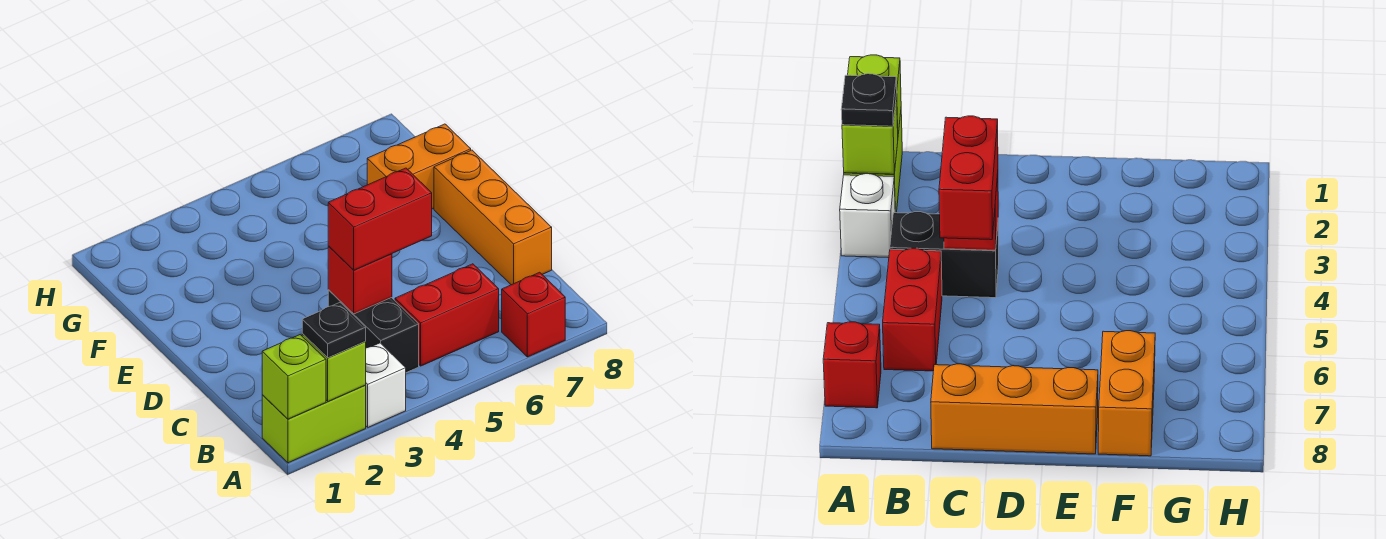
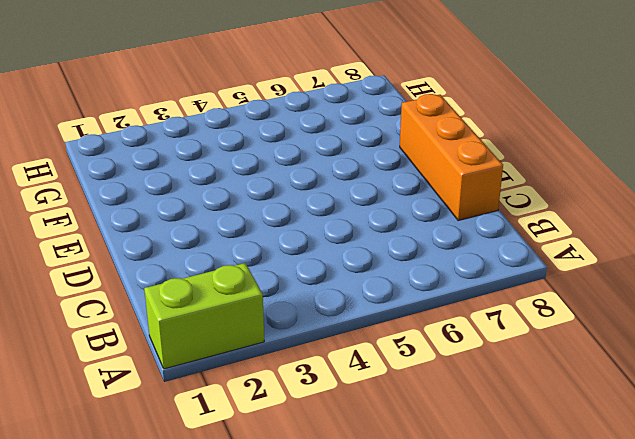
none -> white 1x1 brick [366,343,406,427]
none -> red 1x1 brick [502,272,565,357]
none -> black 1x2 brick [328,290,419,373]

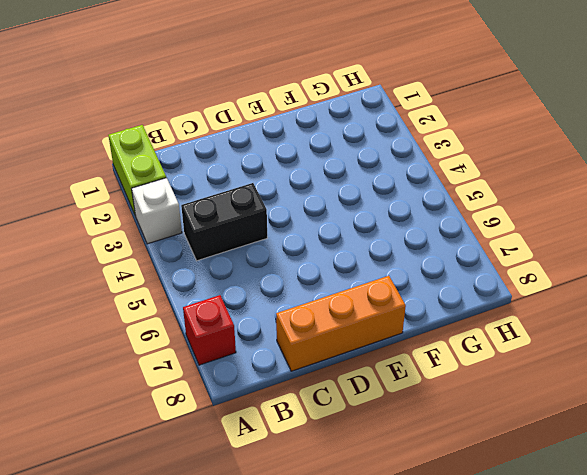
none -> red 1x2 brick [395,264,499,366]
none -> orange 1x2 brick [367,124,471,209]
none -> lime 1x1 brick [262,335,326,419]

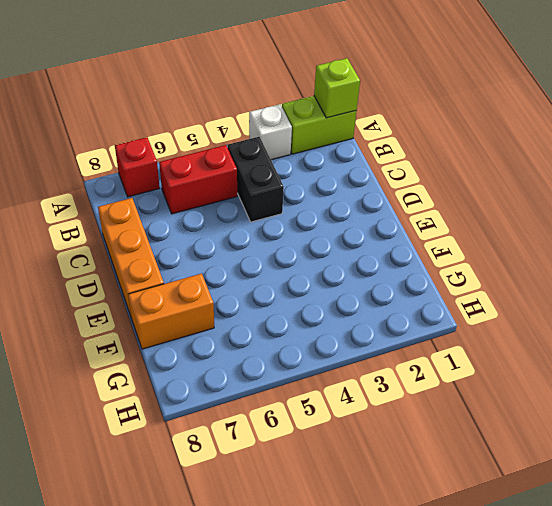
none -> lime 1x1 brick [302,333,366,401]
none -> red 1x1 brick [328,246,392,314]
none -> black 1x1 plate [302,303,366,358]

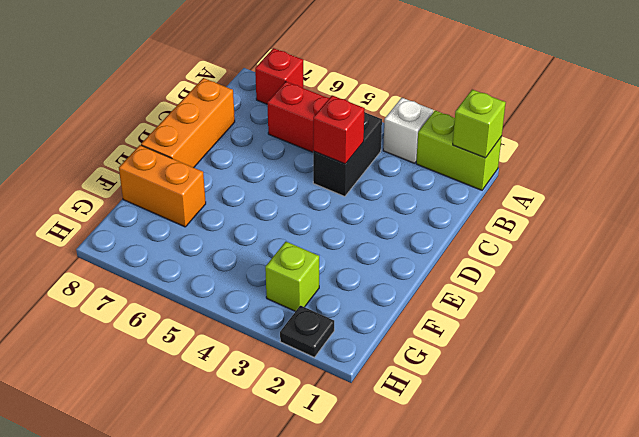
lime 1x1 brick [265,242,319,311] -> lime 1x1 brick moved to [302,333,366,401]
black 1x1 plate [280,306,334,358] -> black 1x1 plate moved to [302,303,366,358]
none -> red 1x2 brick [328,168,432,270]

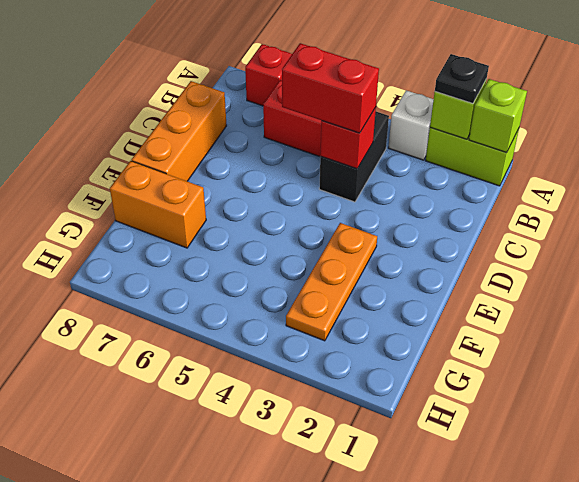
orange 1x3 plate [286,223,377,341] -> none

